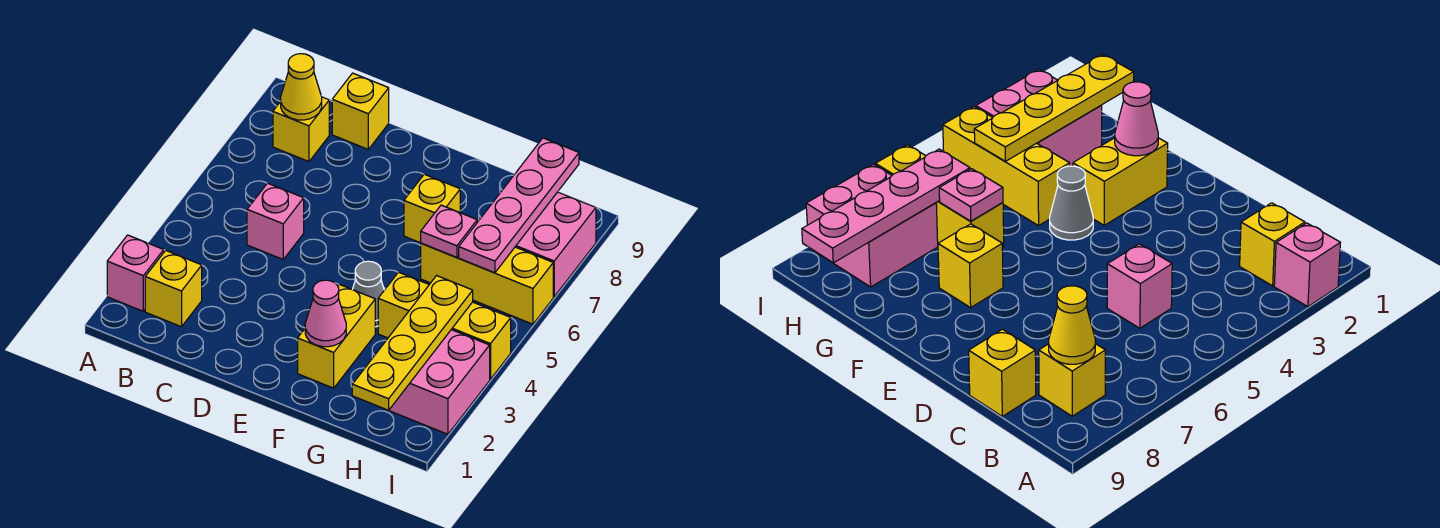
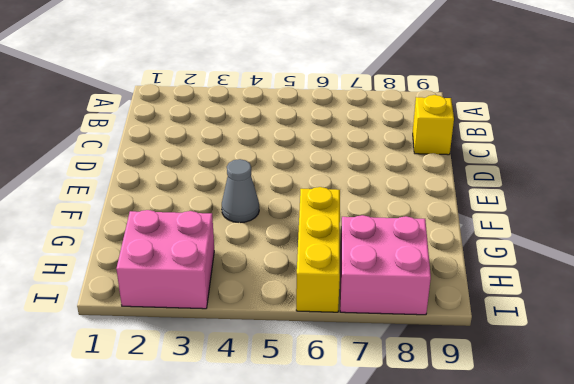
none -> pink 1x1 brick [107,235,164,311]
none -> yellow 1x1 brick [145,250,202,327]
none -> yellow 1x1 brick [273,97,329,162]

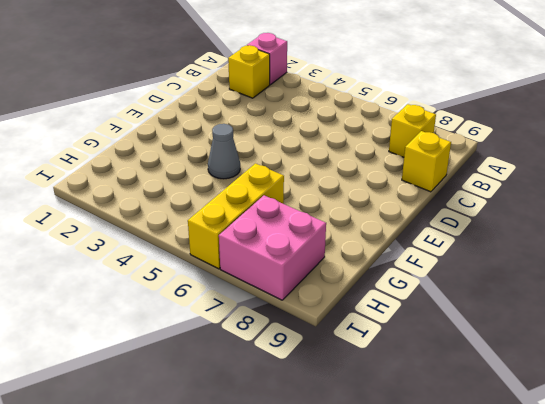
none -> pink 1x1 brick [247,183,304,259]
none -> yellow 1x2 brick [298,284,375,388]
none -> yellow 1x1 brick [404,174,460,243]

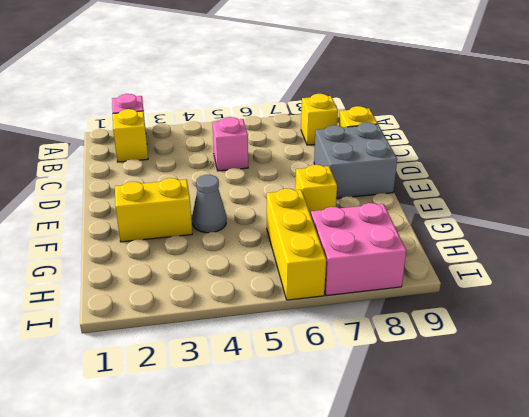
grey 2x2 brick [314,122,397,198] -> none
none -> yellow 1x3 brick [378,272,511,379]
none -> pink 2x2 brick [389,330,490,434]
none -> yellow 1x1 cone [281,54,322,120]

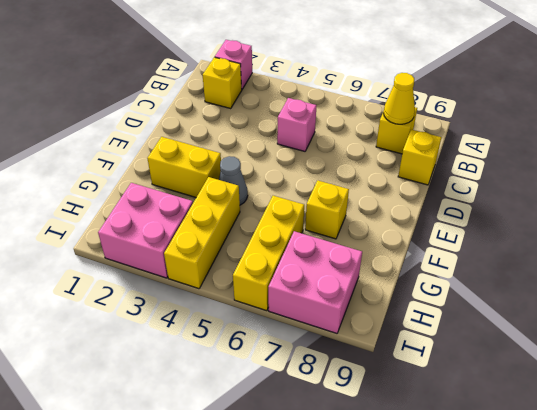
none -> pink 1x1 cone [305,280,346,347]
none -> pink 1x1 plate [421,205,477,258]
none -> yellow 1x4 plate [352,276,473,410]

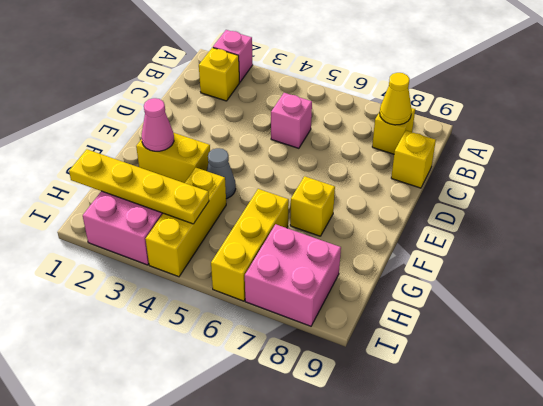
none -> pink 1x1 plate [421,205,477,258]
none -> pink 1x4 plate [459,138,579,273]

